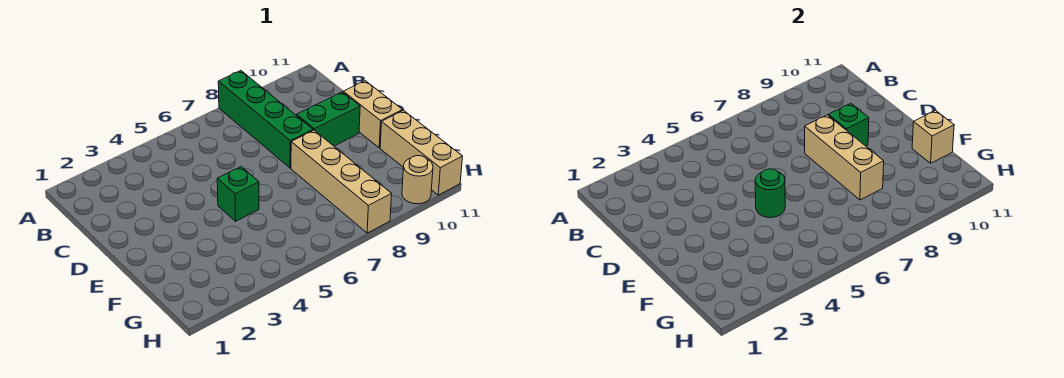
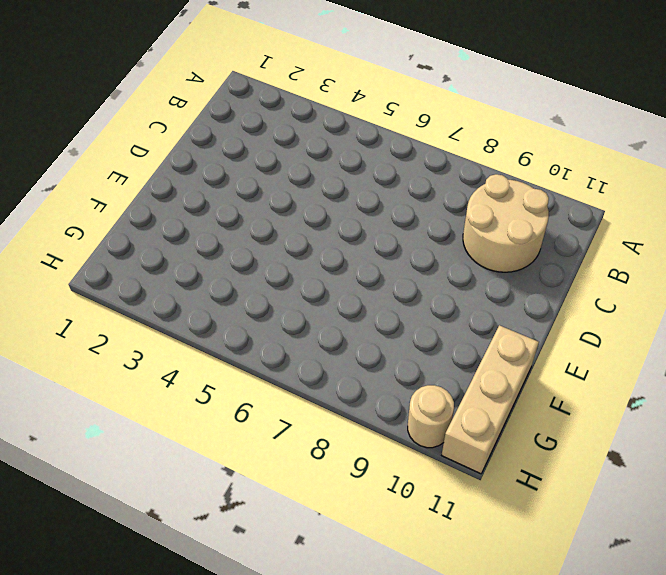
tan 2x2 round brick [463,174,549,272] -> none
none -> green 1x4 brick [218,71,313,168]
none -> green 1x2 brick [296,92,360,146]

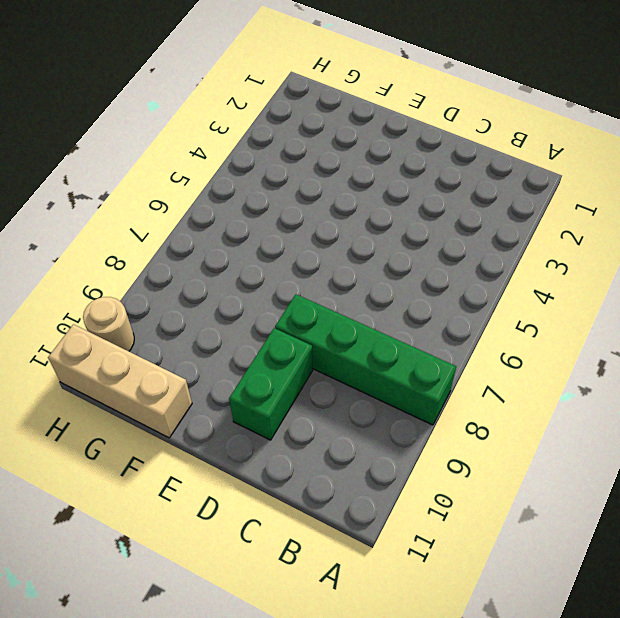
none -> tan 1x2 brick [343,81,403,148]
none -> green 1x1 brick [217,167,259,221]

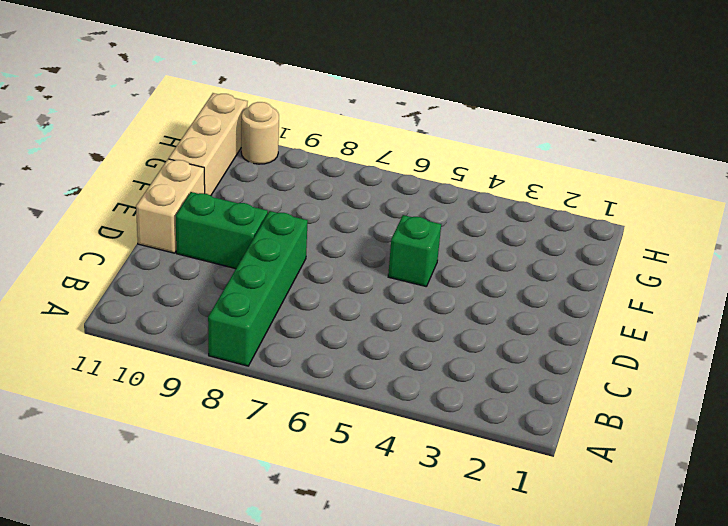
none -> tan 1x4 brick [291,130,392,233]
none -> tan 1x3 brick [805,115,884,200]

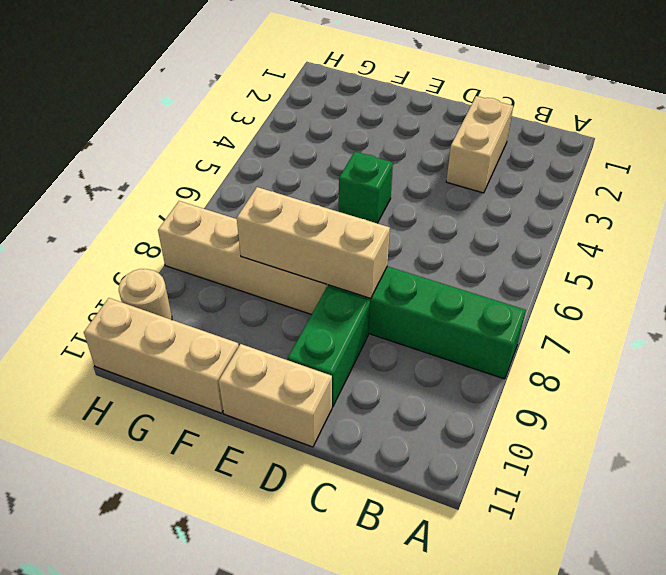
tan 1x2 brick [446,96,513,193] -> none
none -> green 1x1 brick [828,103,869,146]
none -> green 1x1 round brick [755,169,785,218]

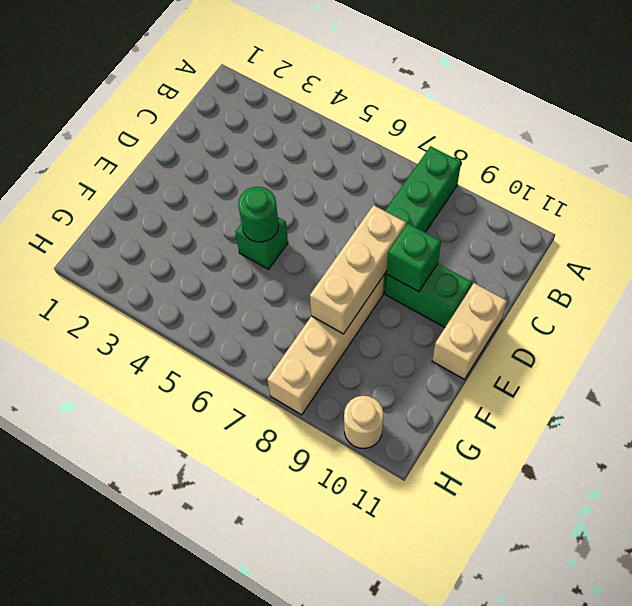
none -> tan 1x3 brick [380,110,463,195]
none -> tan 1x1 brick [912,110,954,163]

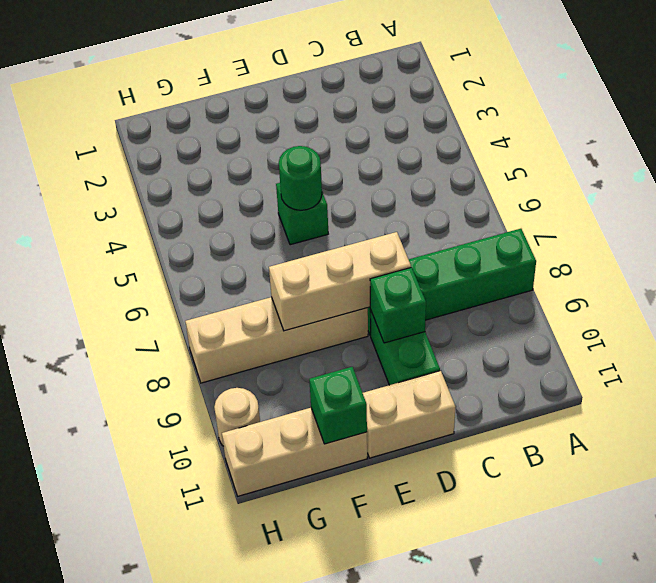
green 1x1 brick [309,367,367,444] -> tan 1x1 brick [912,110,954,163]

